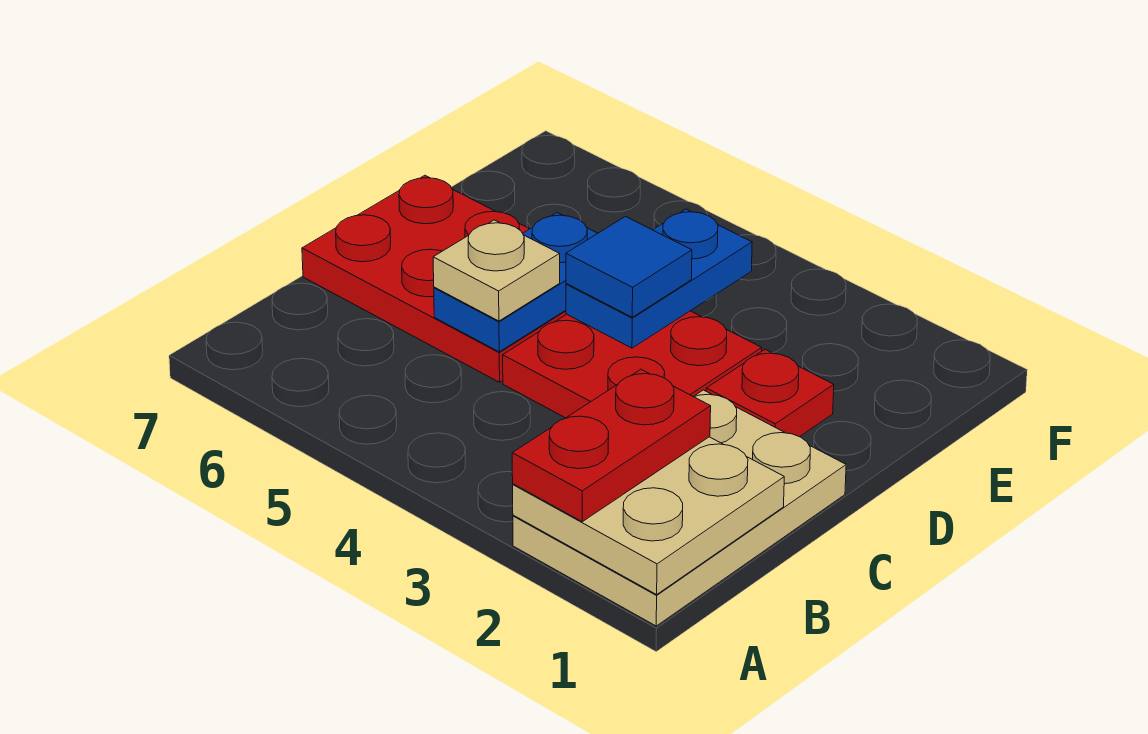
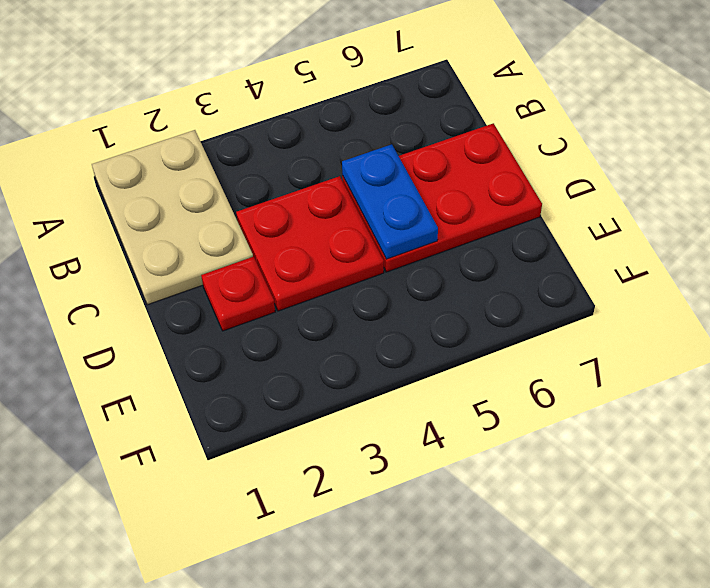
none -> tan 2x2 plate [513,437,784,595]
none -> blue 1x2 plate [566,209,752,348]

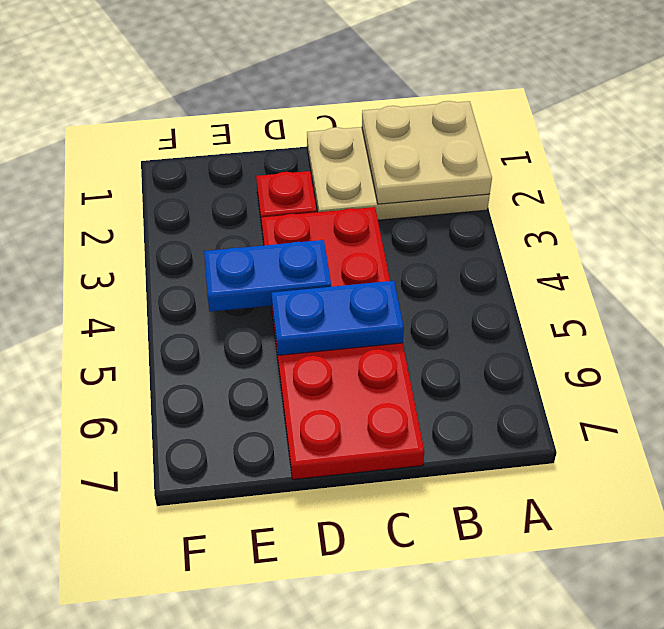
none -> red 1x2 plate [512,369,711,522]
none -> tan 1x1 plate [433,220,560,321]

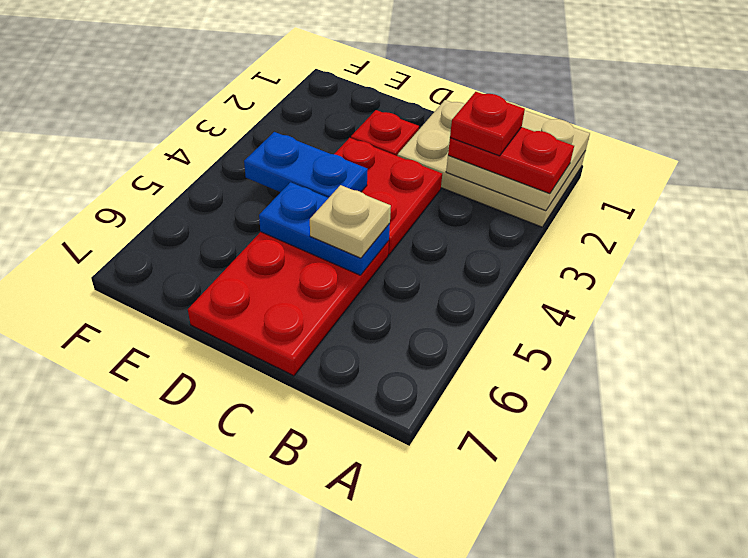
red 1x1 plate [450,92,525,156] -> none
none -> blue 1x1 tile [566,217,692,317]

